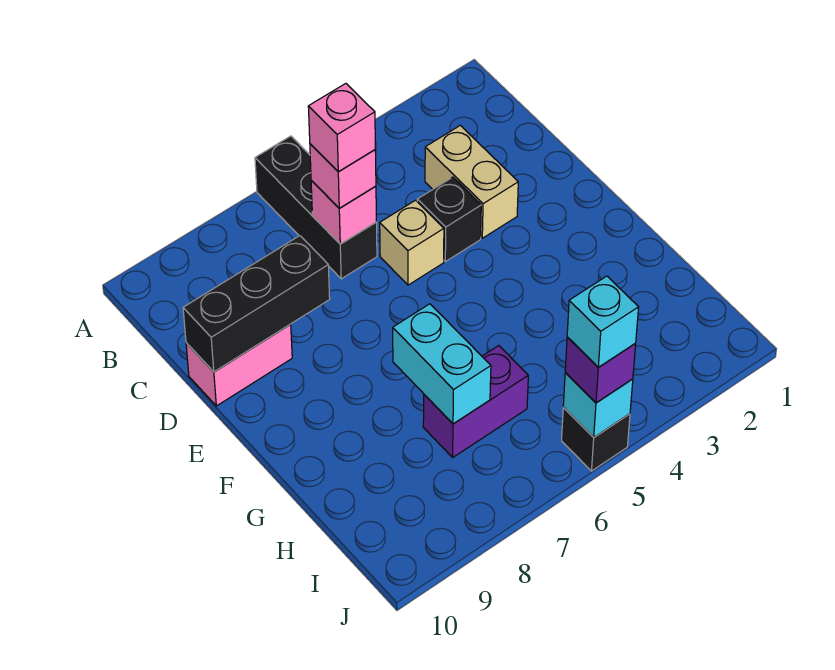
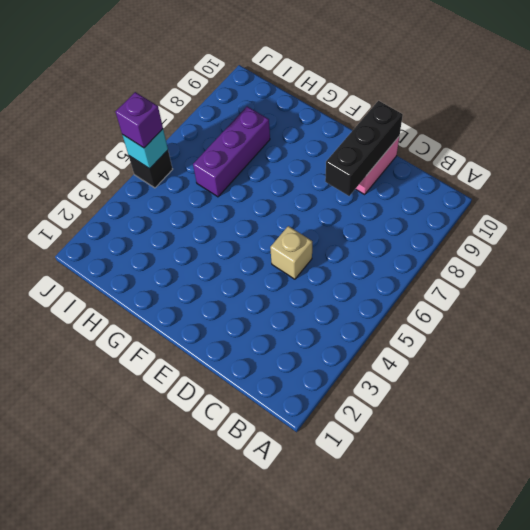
purple 1x3 brick [193,106,270,197] -> purple 1x2 brick [423,346,528,457]
none -> black 1x3 brick [255,136,377,279]
none -> tan 1x2 brick [425,125,518,238]
none -> black 1x1 brick [417,177,481,262]

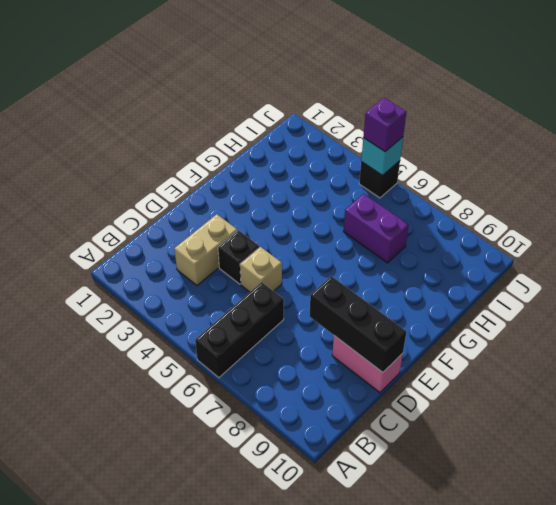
none -> pink 1x1 brick [311,181,376,244]
none -> cyan 1x2 brick [393,304,491,424]
none -> pink 1x1 brick [310,144,376,208]

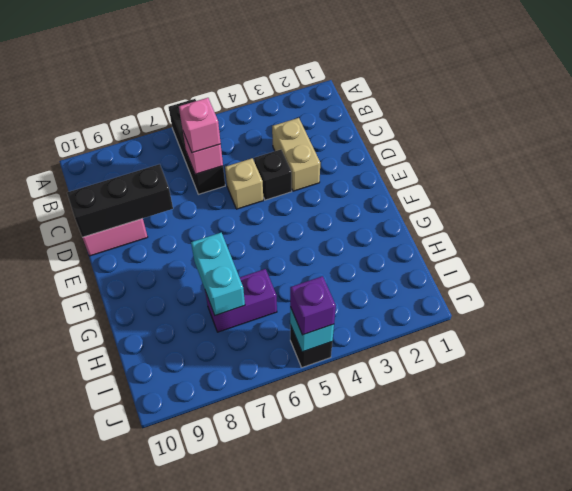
none -> pink 1x1 brick [308,84,375,172]
none -> cyan 1x1 brick [567,276,639,367]

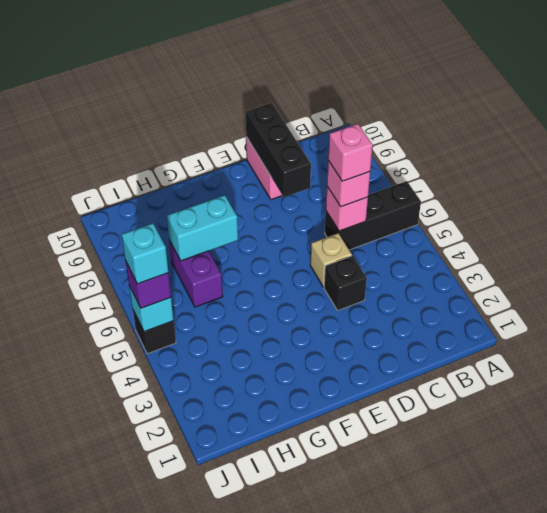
none -> tan 1x2 brick [425,125,518,238]

